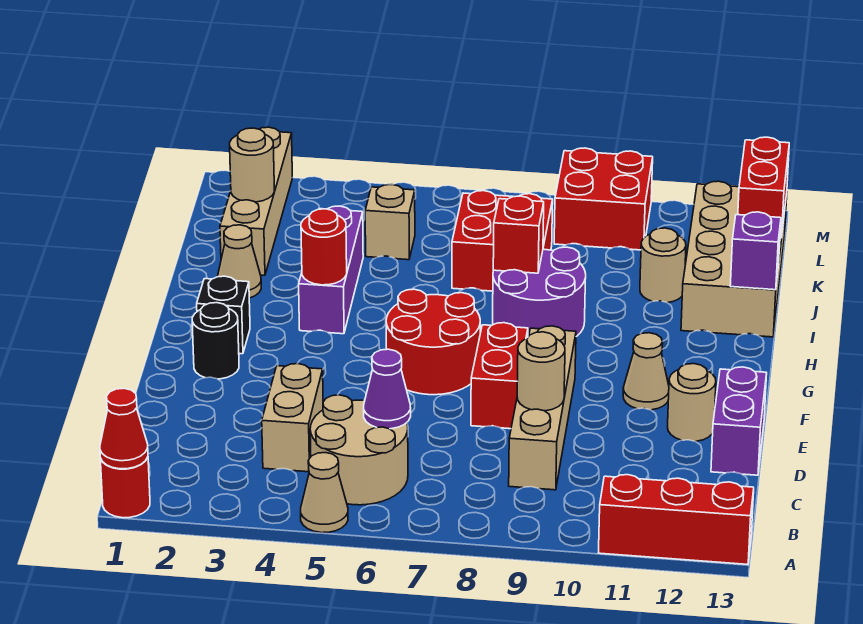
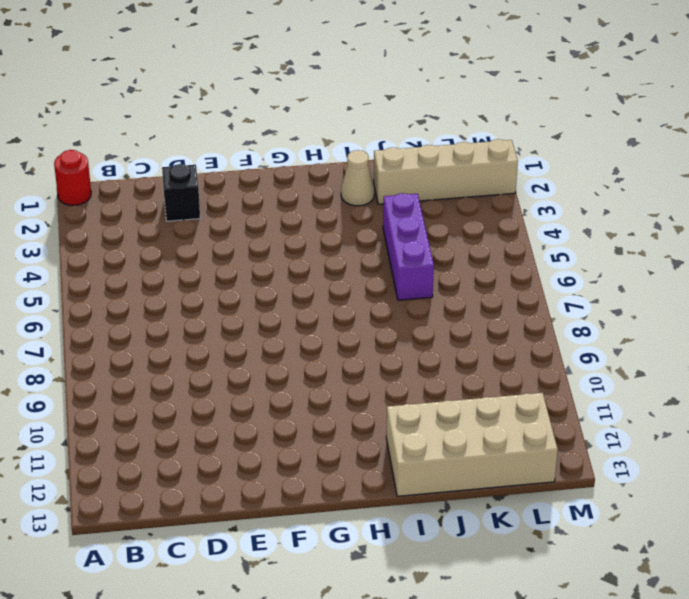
black 1x1 brick [162,164,200,221] -> black 1x1 brick moved to [197,276,250,354]
purple 1x3 brick [383,193,434,300] -> purple 1x3 brick turned to [299,206,363,334]
none -> tan 1x1 cone [301,453,348,533]
none -> red 1x3 brick [599,475,754,564]
none -> tan 2x2 round brick [310,395,408,505]
none -> tan 1x2 brick [262,364,323,472]

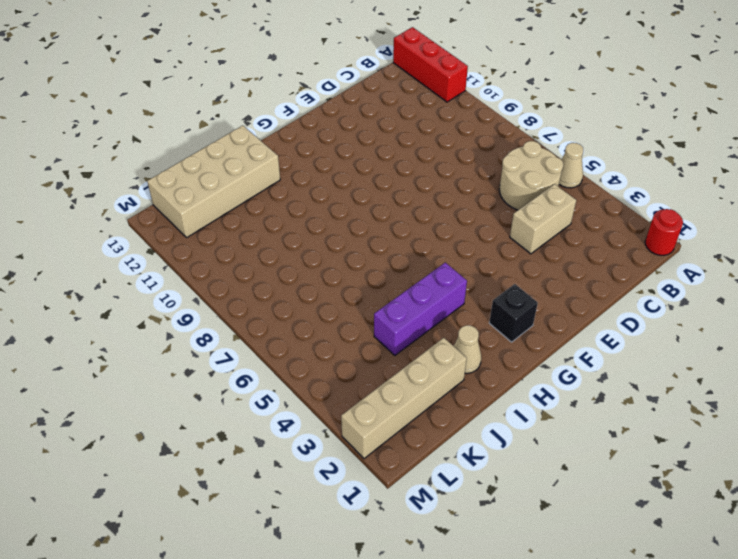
none -> tan 1x4 brick [509,326,576,490]
none -> purple 1x2 brick [711,367,767,475]
none -> red 1x2 brick [471,323,528,429]
none -> tan 1x1 round brick [668,364,716,441]

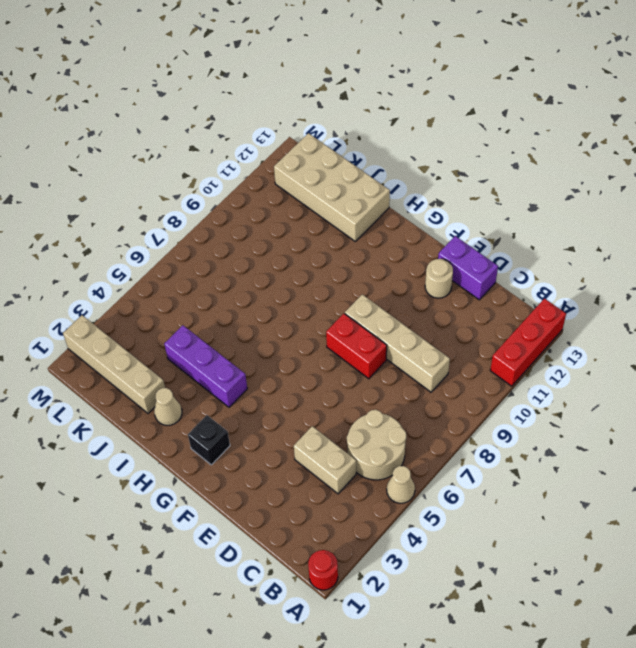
none -> black 1x1 round brick [192,303,239,379]
none -> red 2x2 round brick [386,289,480,395]
none -> tan 1x1 cone [623,333,669,410]
none -> purple 2x2 round brick [493,247,586,337]

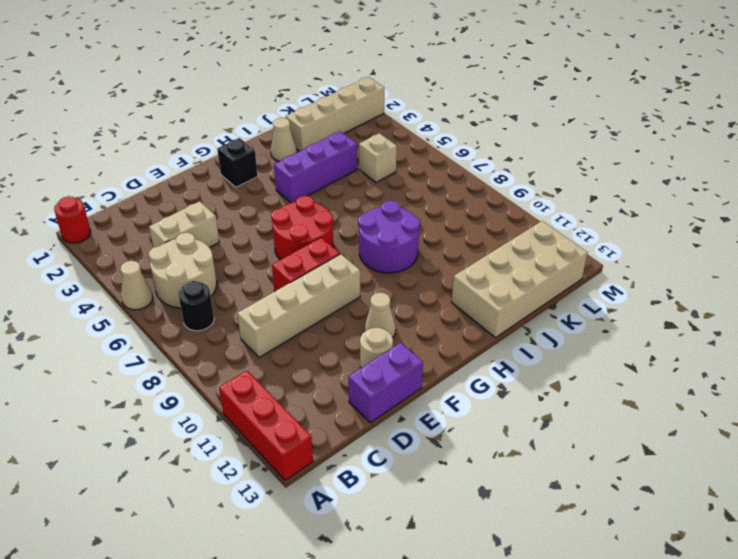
black 1x1 round brick [178,281,214,331] -> black 1x1 round brick moved to [192,303,239,379]
none -> red 2x2 brick [452,191,553,291]
none -> tan 1x1 round brick [640,228,686,303]
none -> red 2x2 brick [554,148,653,250]
none -> red 1x1 cone [100,388,148,469]

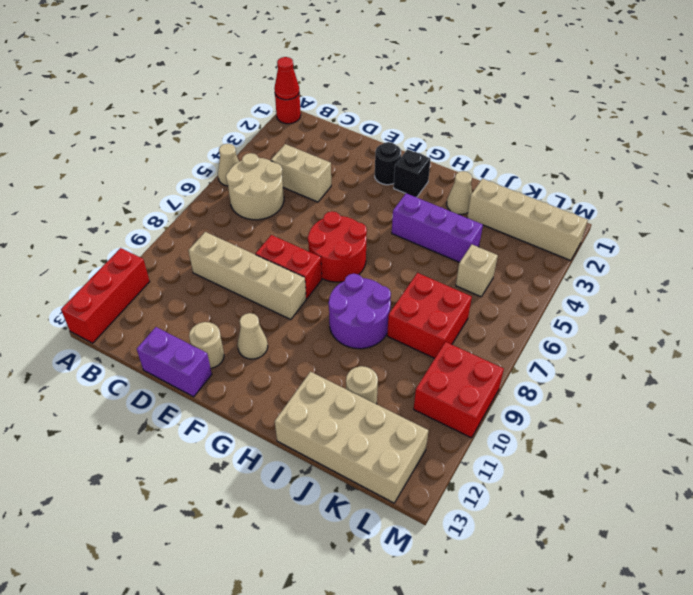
none -> purple 1x1 cone [364,349,411,429]
none -> tan 1x1 round brick [517,332,565,411]
none -> red 1x1 round brick [301,209,347,285]
none -> red 1x1 brick [493,196,544,273]

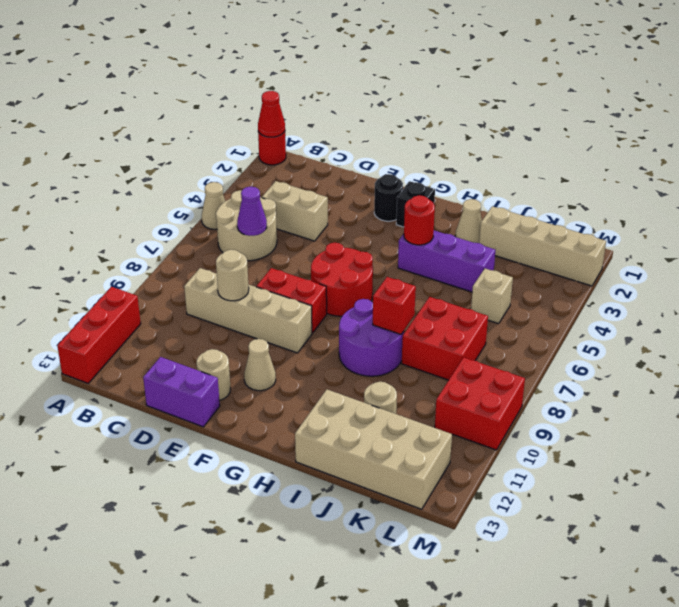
none -> purple 1x1 brick [730,212,781,290]
none -> tan 1x1 round brick [230,128,274,202]
none -> red 1x2 brick [738,137,789,238]

